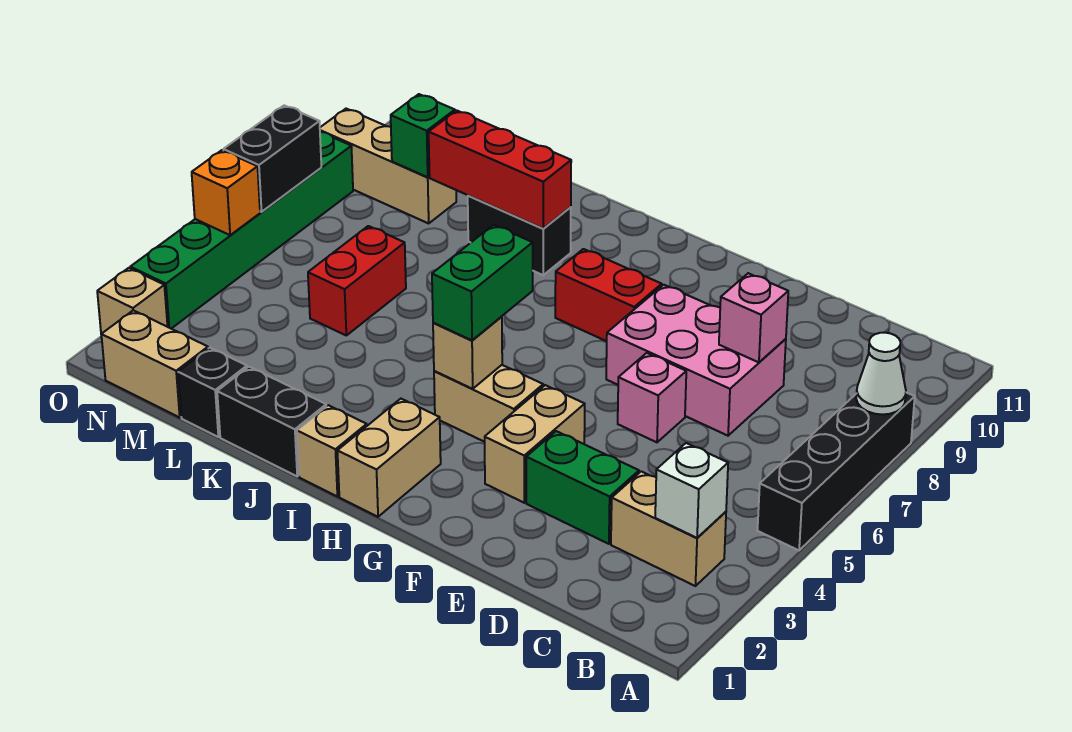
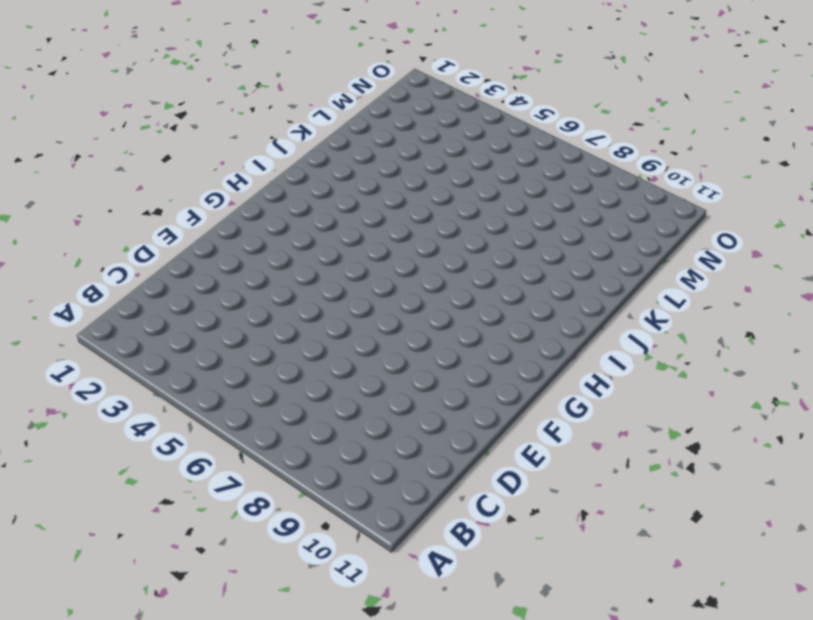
none -> black 1x4 brick [758,393,915,550]
none -> tan 1x2 brick [611,471,726,586]
none -> green 1x2 brick [526,431,639,544]

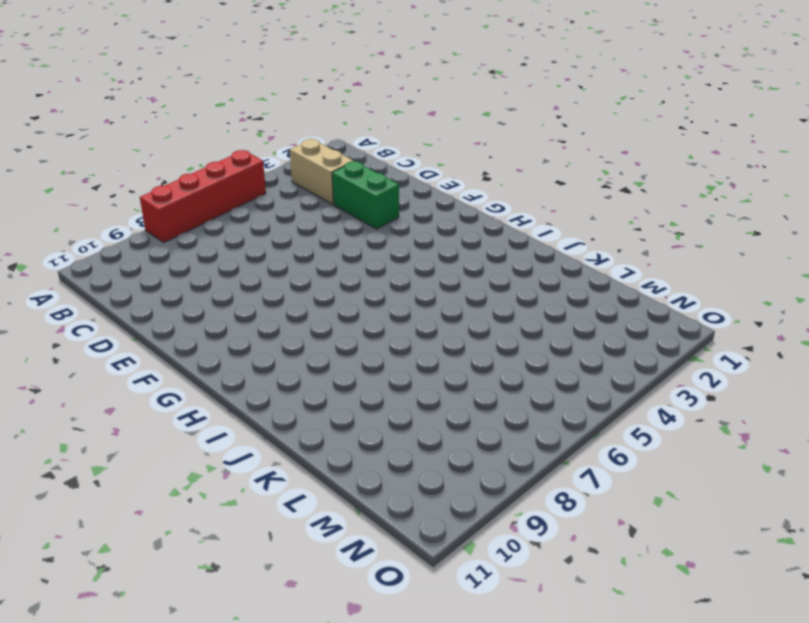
red 1x4 brick [140,150,266,242] -> black 1x4 brick [758,393,915,550]
none -> pink 2x3 brick [606,285,786,436]
none -> pink 1x1 brick [618,353,686,442]
none -> tan 1x2 brick [485,385,585,503]

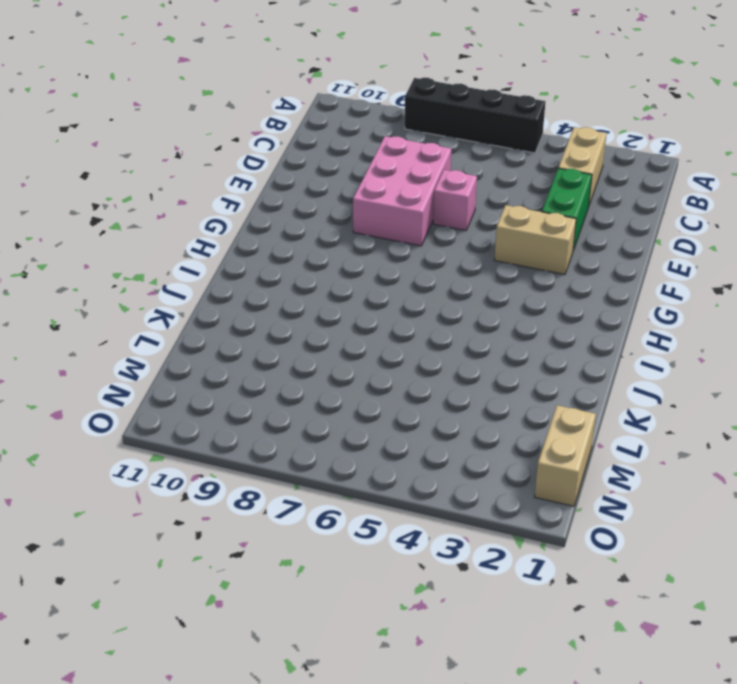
none -> tan 1x2 brick [434,365,543,442]
none -> red 1x2 brick [555,249,662,341]
none -> tan 1x2 brick [337,399,441,517]

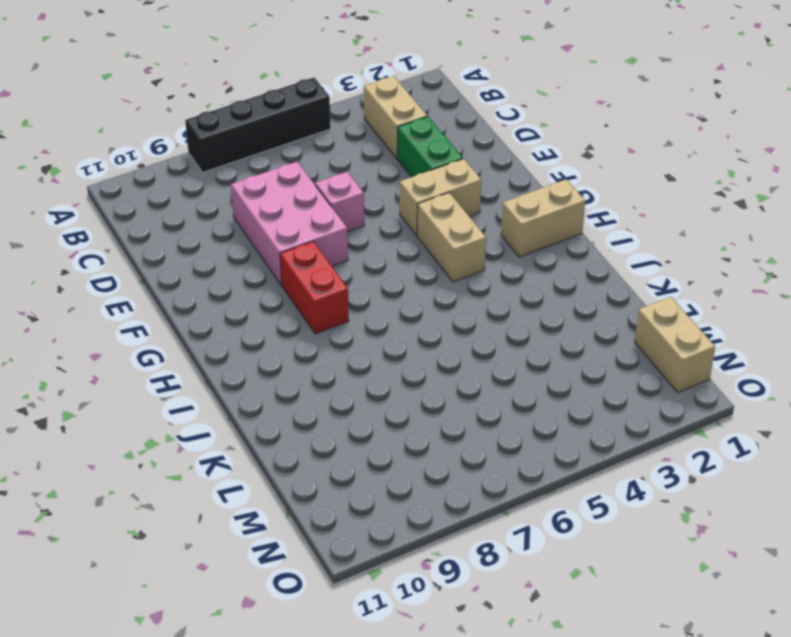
none -> tan 1x1 brick [297,405,367,496]
none -> black 1x2 brick [217,367,326,476]
none -> black 1x2 brick [468,196,571,275]

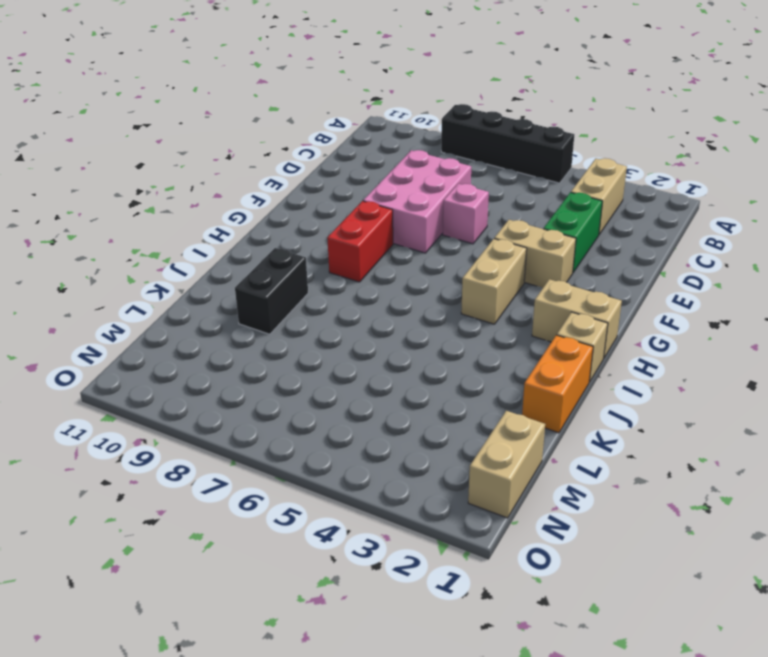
orange 1x2 brick [522,335,593,433] -> black 1x2 brick [217,367,326,476]
none -> black 1x1 brick [178,348,247,437]
none -> red 1x2 brick [308,226,406,335]
none -> tan 1x3 brick [320,109,457,223]

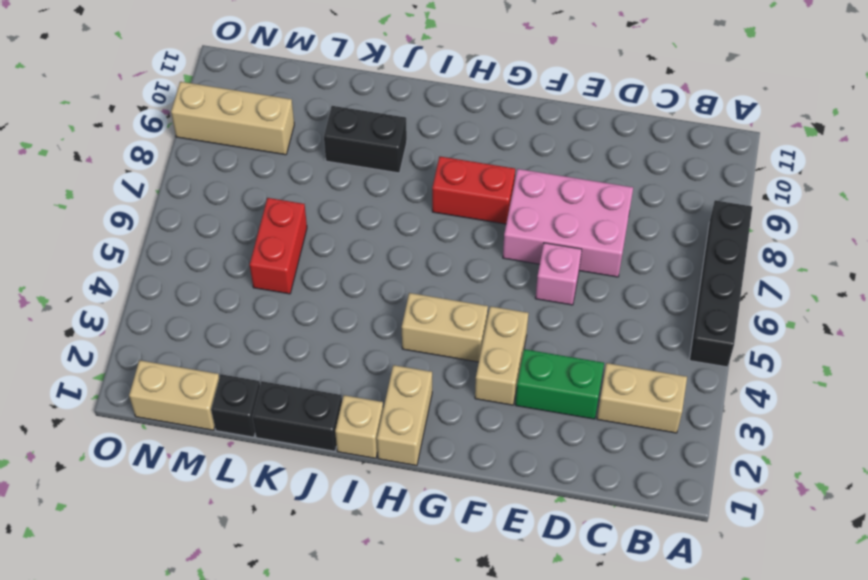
none -> tan 1x1 brick [97,268,168,337]
none -> green 1x6 brick [130,132,353,329]
none -> white 1x1 cone [856,333,906,415]

